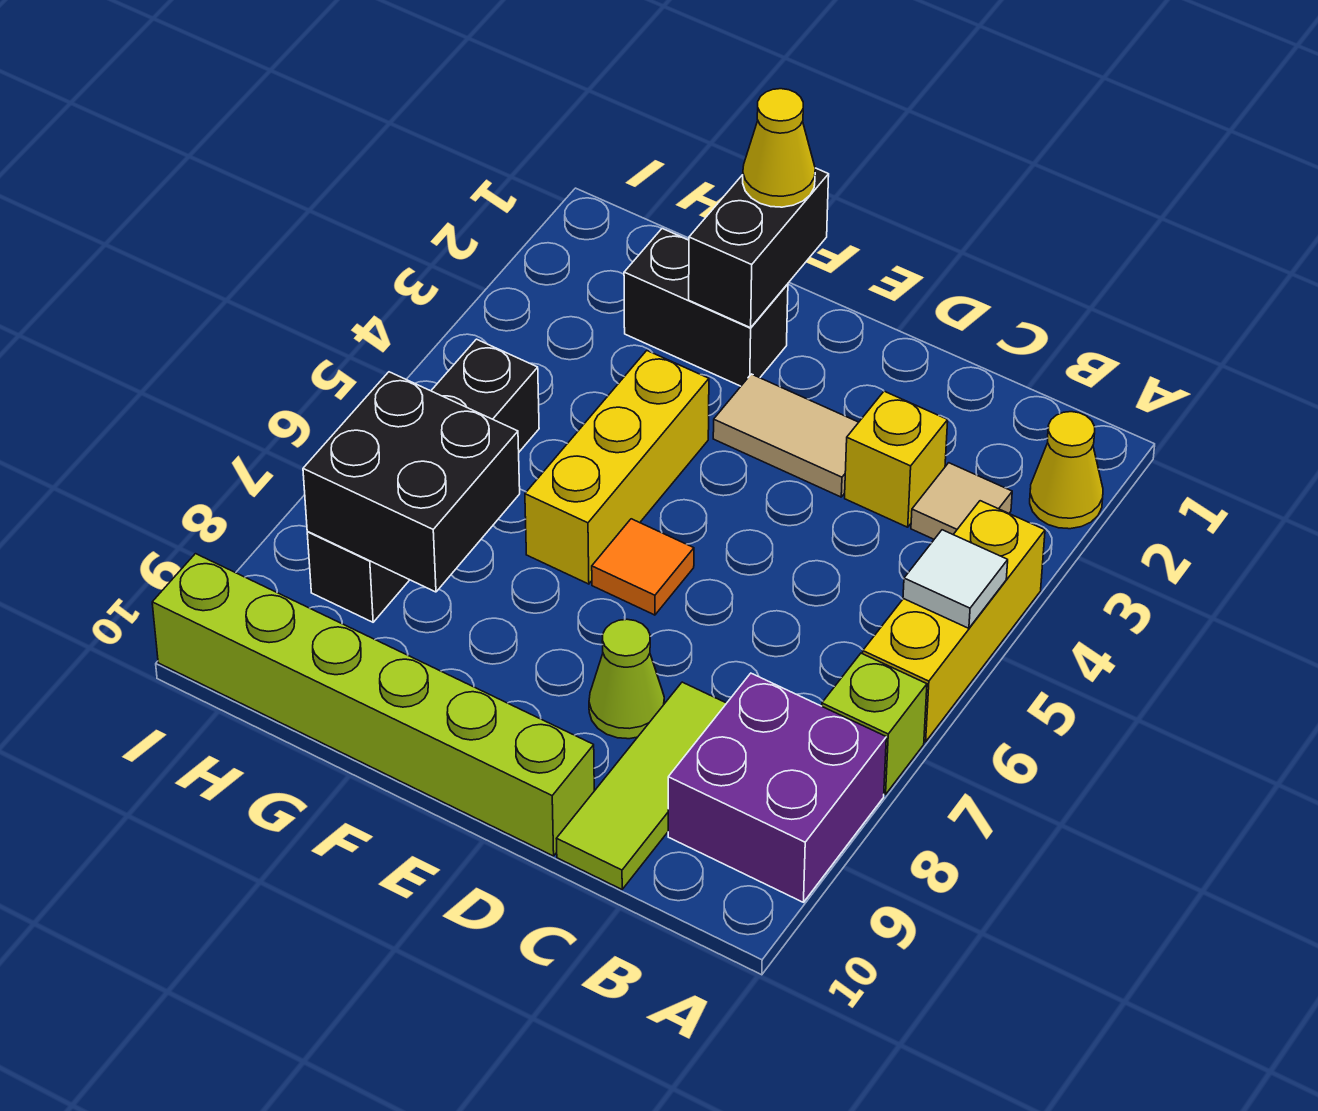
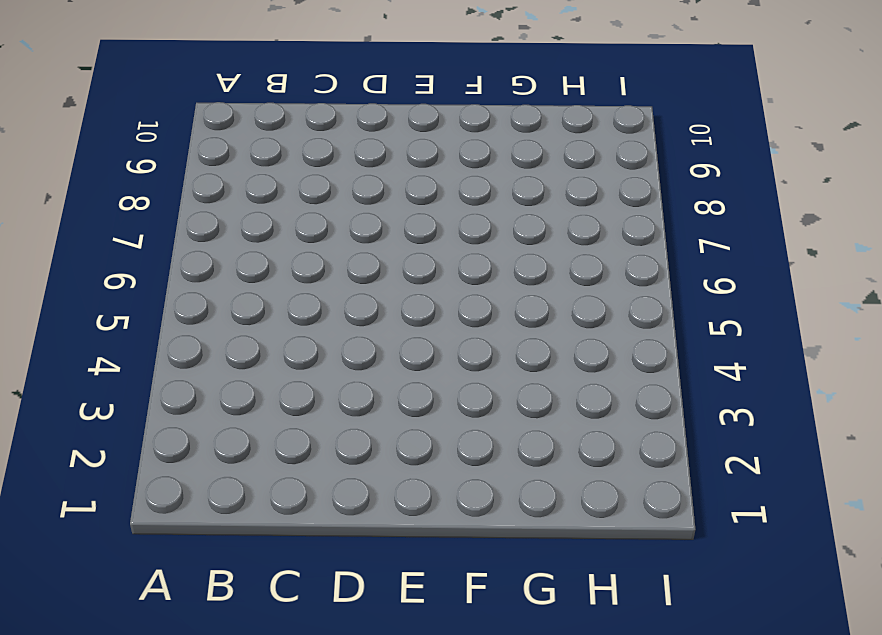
none -> yellow 1x1 cone [1030,412,1103,529]
none -> yellow 1x3 brick [863,501,1045,742]
none -> lime 1x1 brick [822,653,927,795]

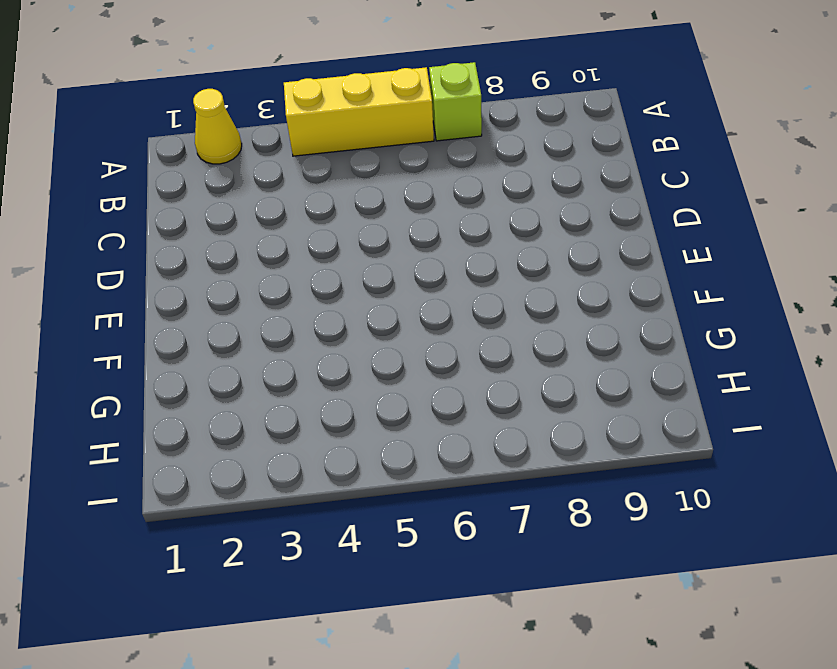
none -> purple 2x2 brick [668,673,886,902]
none -> tan 1x1 tile [911,463,1012,539]
none -> yellow 1x1 brick [845,391,948,527]

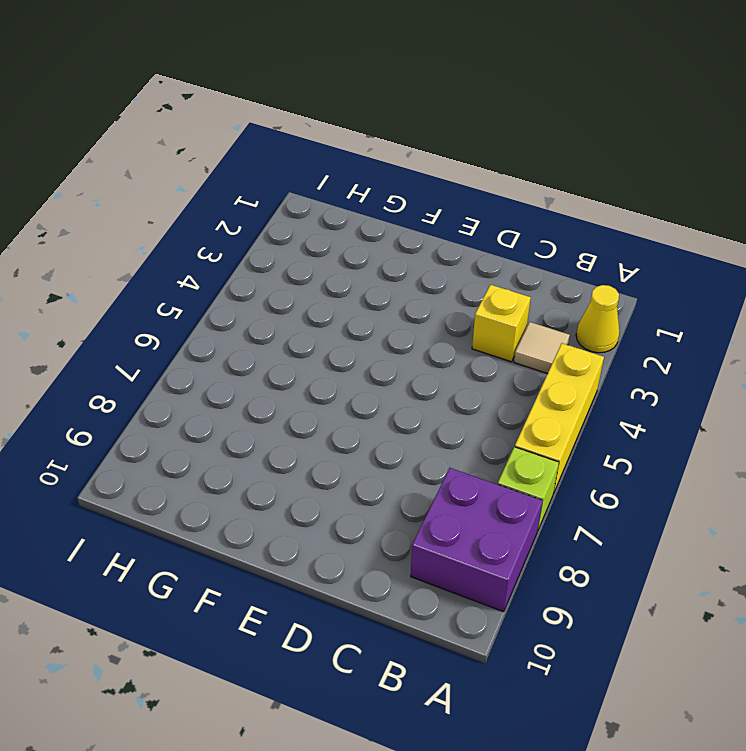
none -> lime 1x3 tile [556,682,726,889]
none -> tan 1x2 tile [713,374,859,497]
none -> lime 1x1 cone [589,619,664,739]

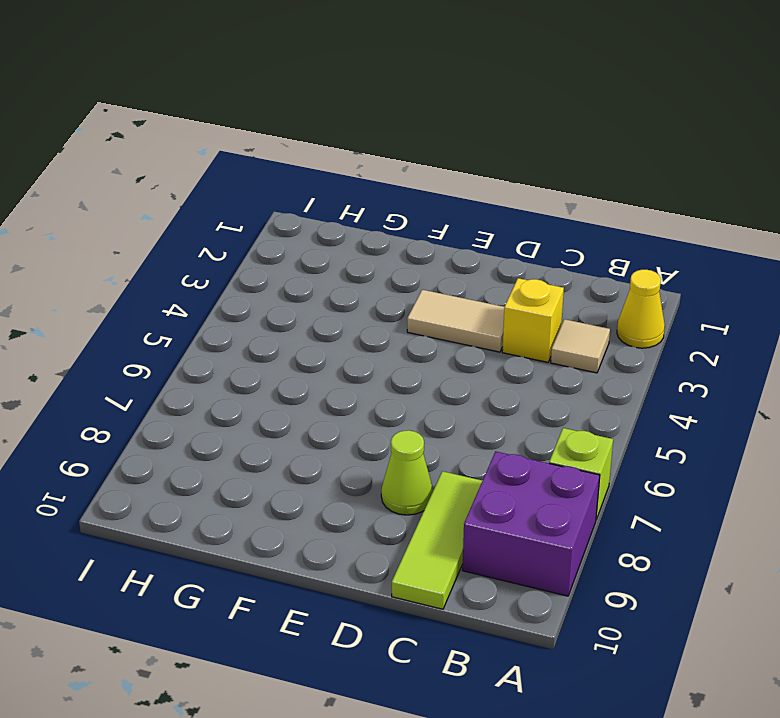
none -> yellow 1x3 brick [863,501,1045,742]
none -> lime 1x6 brick [152,554,594,856]
none -> orange 1x1 tile [592,519,694,615]

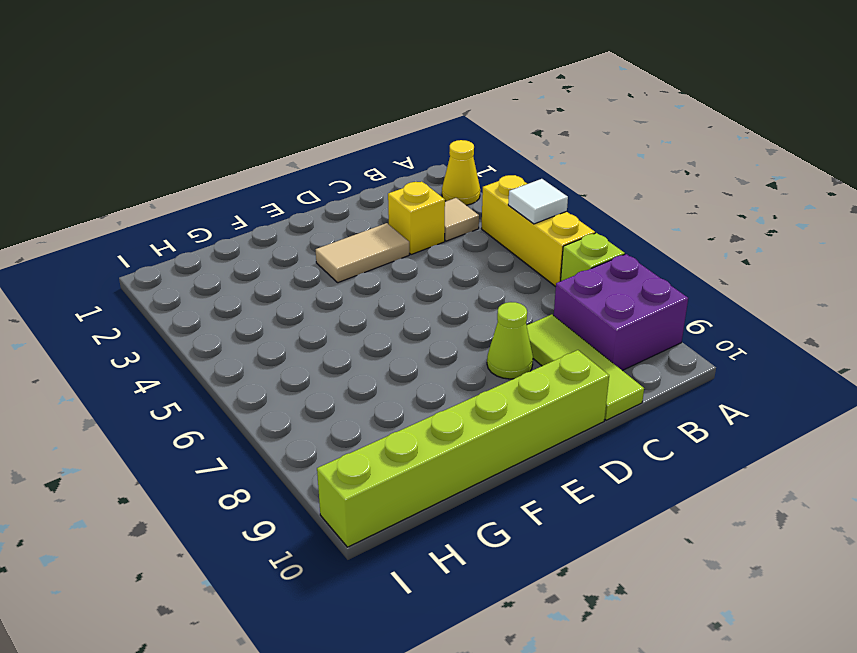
none -> orange 1x1 tile [592,519,694,615]
none -> black 1x2 brick [624,229,788,386]
none -> yellow 1x3 brick [525,351,709,584]

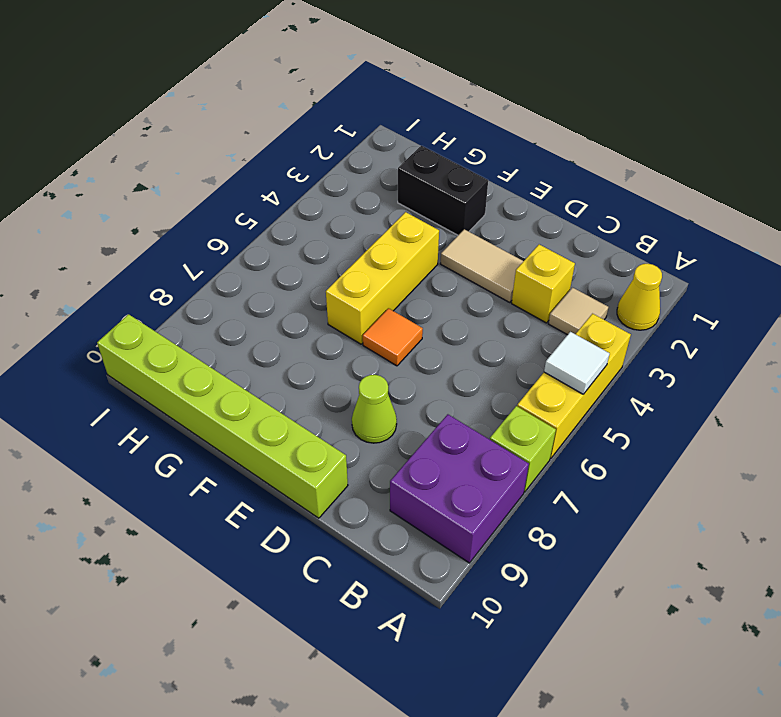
none -> lime 1x3 tile [556,682,726,889]
none -> black 1x4 brick [307,339,539,622]
none -> black 1x2 brick [689,168,829,328]

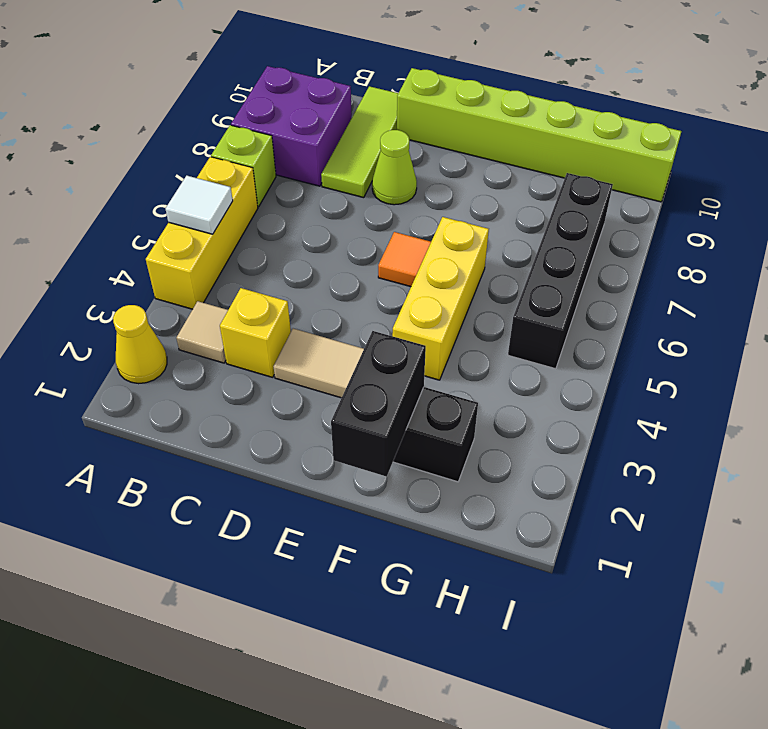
none -> black 2x2 brick [303,372,520,592]
none -> yellow 1x1 cone [743,89,815,207]

